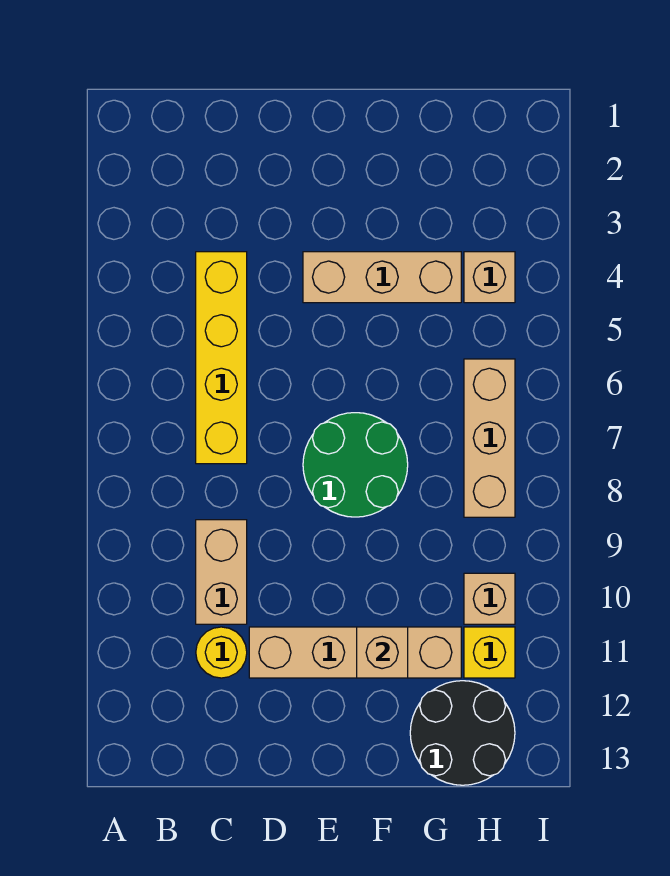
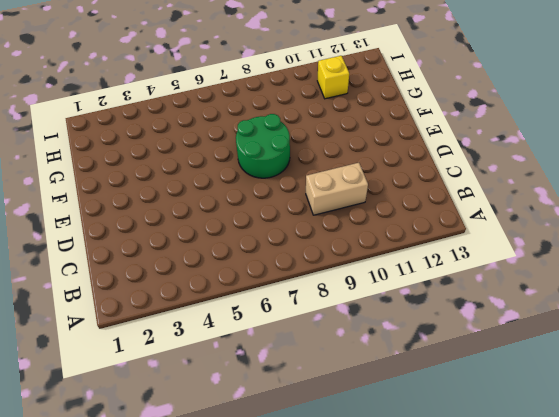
none -> yellow 1x4 brick [196,252,247,464]
none -> yellow 1x1 round brick [196,627,247,678]
none -> tan 1x4 brick [249,627,461,678]

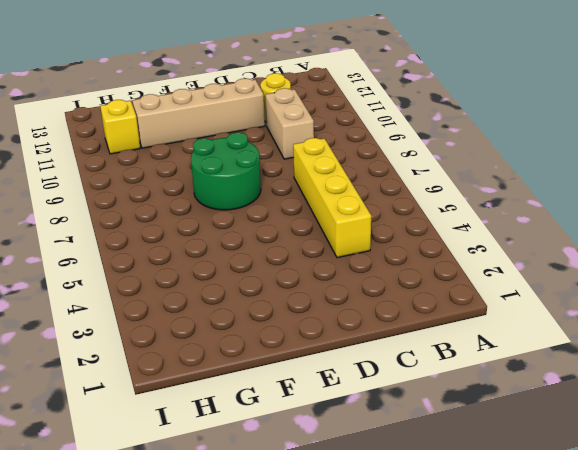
none -> tan 1x3 brick [303,252,461,303]
none -> black 2x2 round brick [410,681,515,785]
none -> tan 1x1 brick [464,252,515,303]

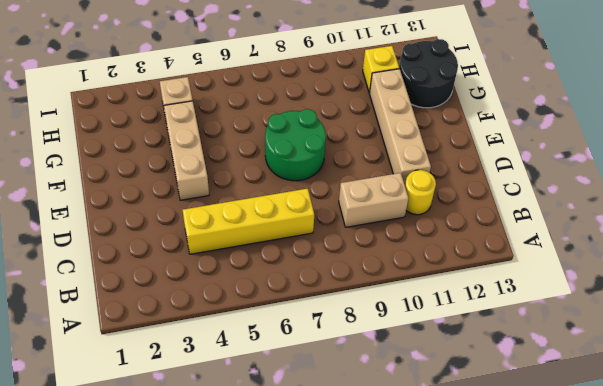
none -> tan 1x3 brick [464,359,515,517]
none -> tan 1x1 brick [464,573,515,624]
none -> tan 1x1 brick [357,627,408,678]

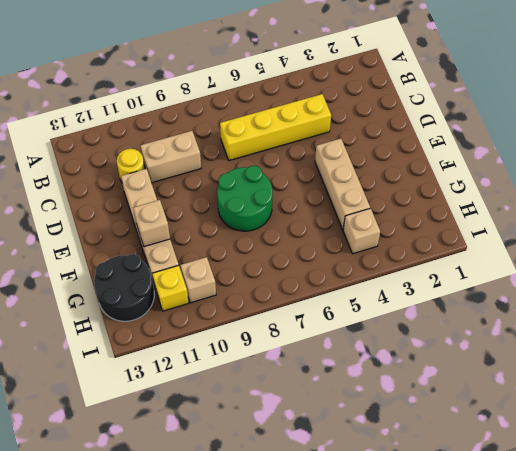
none -> tan 1x3 brick [464,359,515,517]

